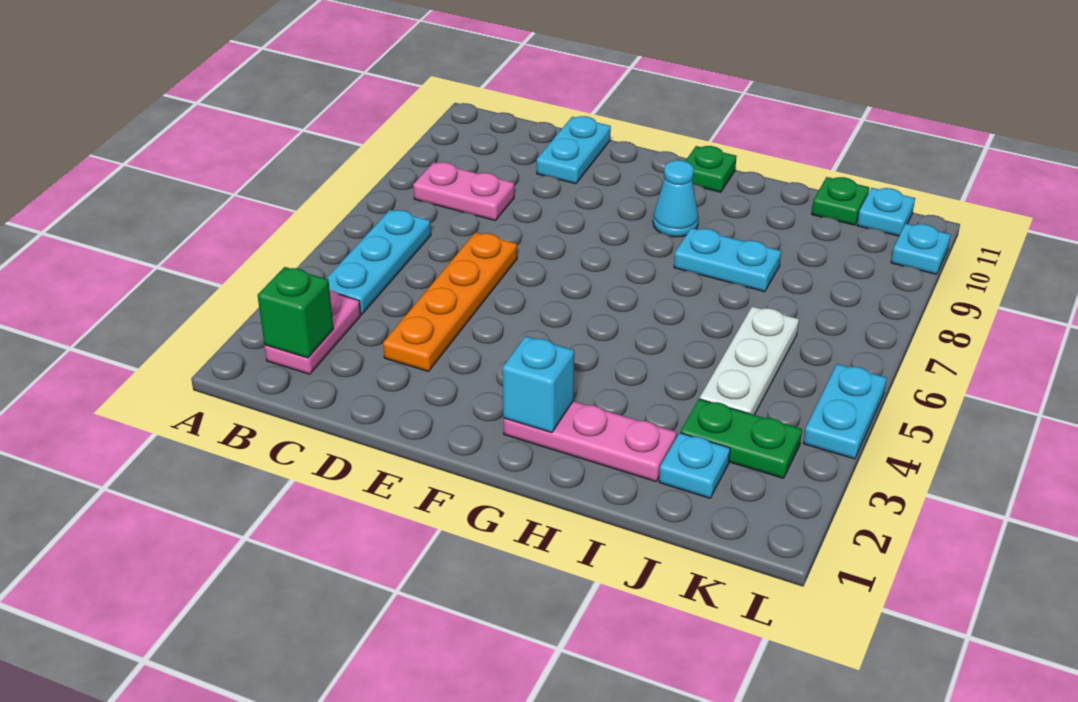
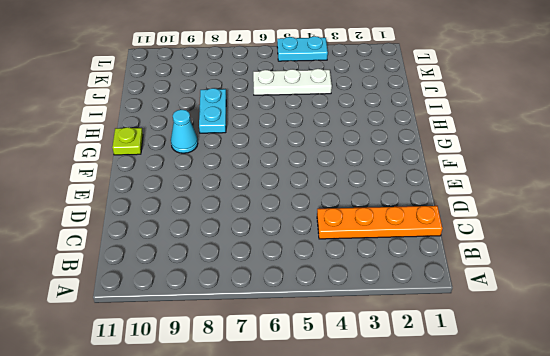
orange 1x4 plate [317,206,442,239] -> orange 1x4 plate moved to [383,232,517,371]
lime 1x1 plate [112,127,143,155] -> green 1x1 plate [686,146,737,192]
none -> pink 1x2 plate [265,290,361,374]
none -> cyan 1x3 plate [326,210,431,315]
none -> pink 1x2 plate [413,162,514,220]

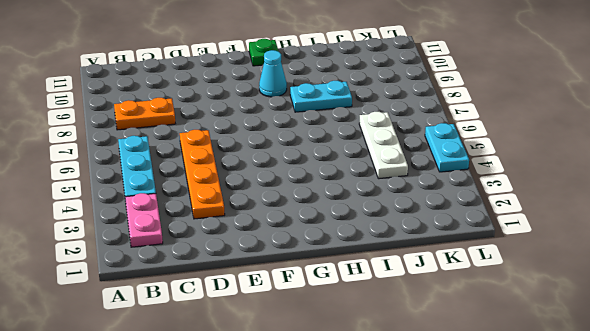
orange 1x2 plate [114,98,175,130] -> pink 1x2 plate [413,162,514,220]
none -> cyan 1x2 plate [537,116,611,184]
none -> pink 1x3 plate [504,401,677,482]
none -> cyan 1x1 plate [659,433,730,498]

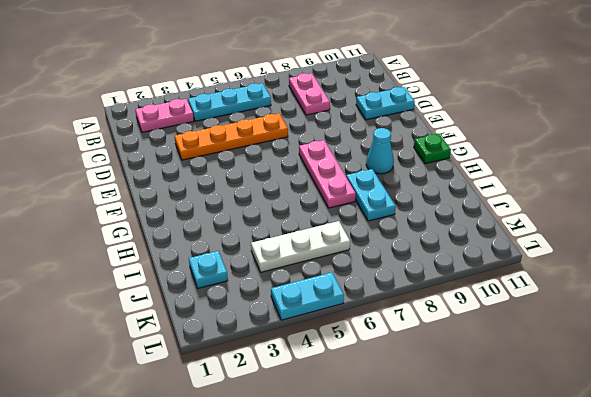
pink 1x3 plate [299,140,356,208] -> pink 1x3 plate moved to [504,401,677,482]
none -> green 1x2 plate [680,399,802,478]
none -> green 1x1 plate [812,177,869,225]
none -> cyan 1x1 plate [857,188,915,236]

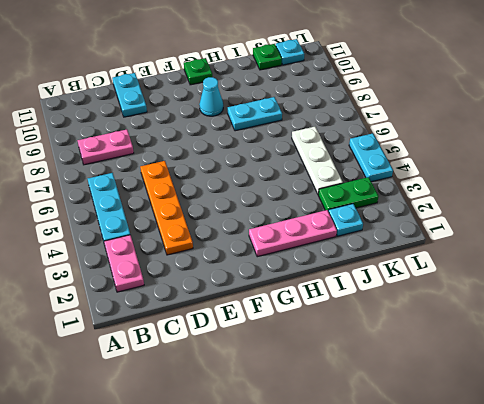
none -> cyan 1x1 plate [891,223,951,274]
none -> green 1x1 brick [258,267,334,358]
none -> cyan 1x1 brick [503,336,574,433]

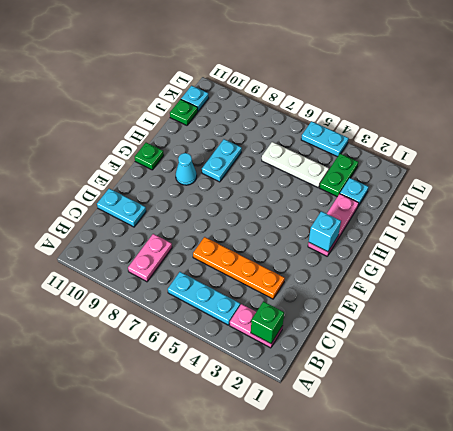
none -> cyan 1x1 plate [891,223,951,274]

